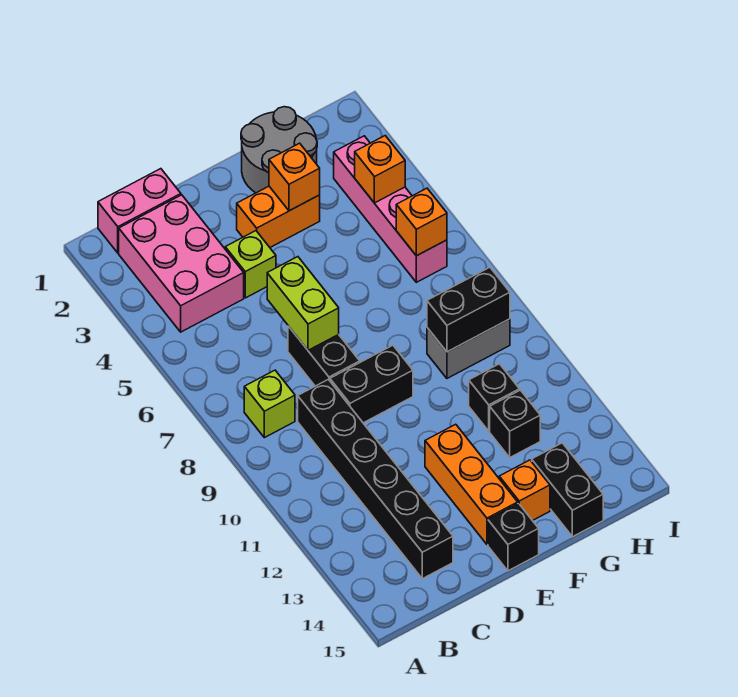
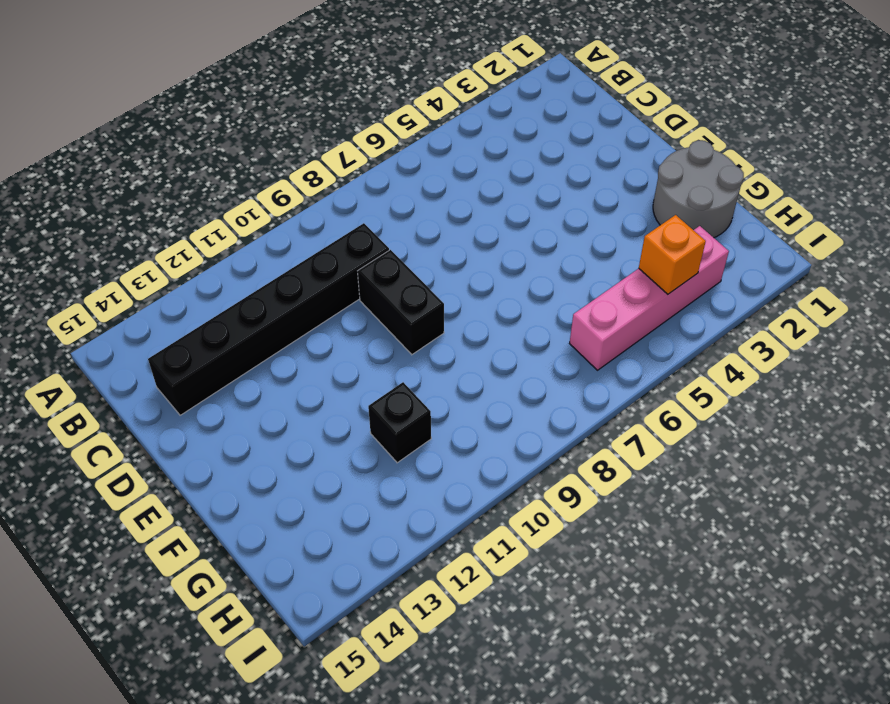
none -> pink 1x2 brick [98,169,181,253]
none -> pink 2x3 brick [119,195,244,332]
none -> lime 1x1 brick [244,370,295,438]

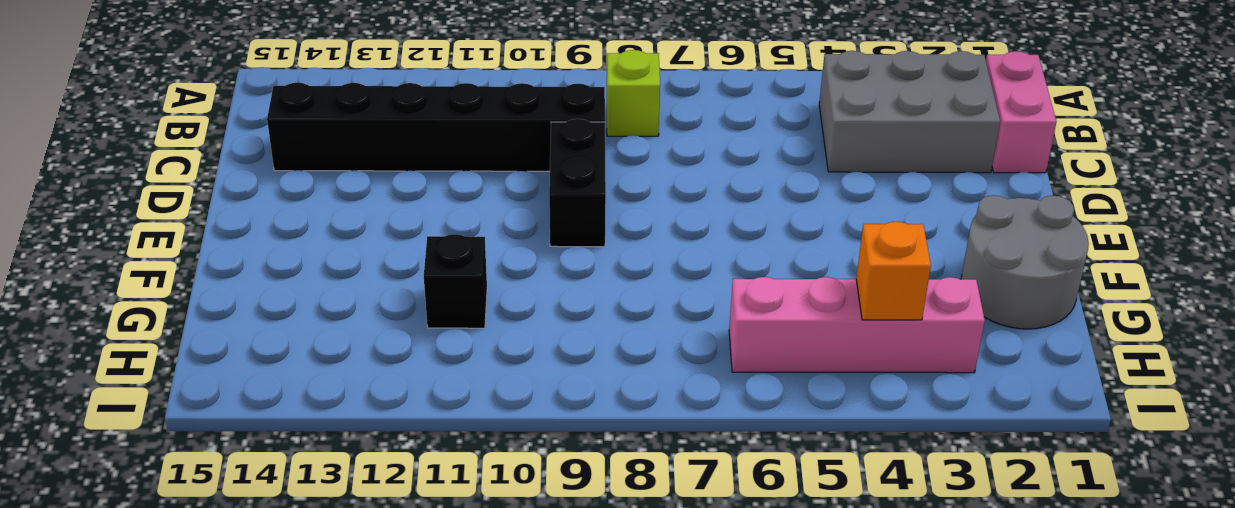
grey 2x3 brick [819,51,1000,173] -> pink 2x3 brick [119,195,244,332]
none -> lime 1x1 brick [225,231,276,298]
none -> black 1x2 brick [288,326,360,386]
none -> orange 1x2 brick [237,186,320,247]

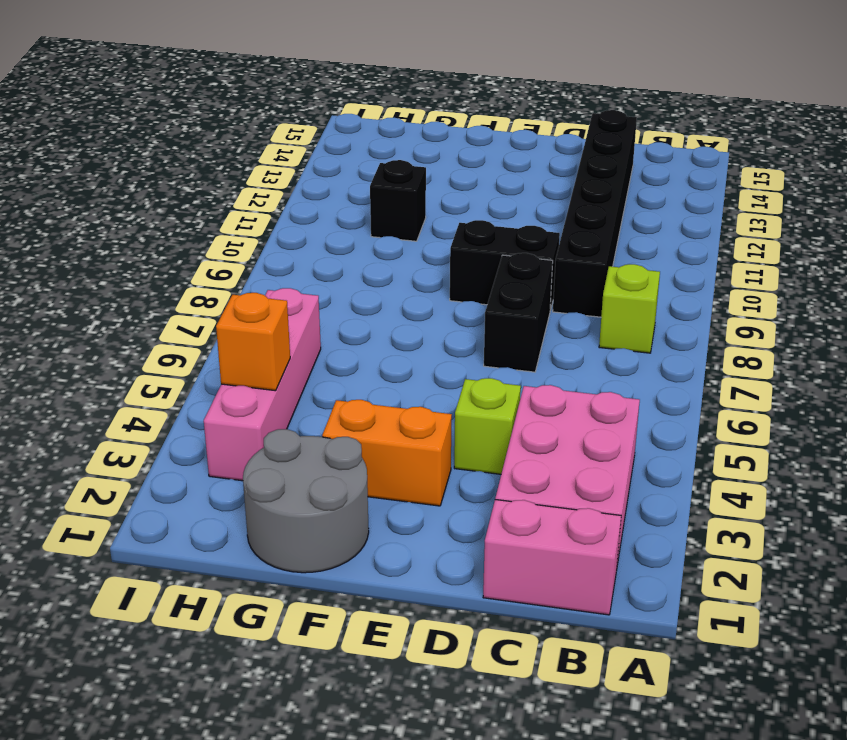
none -> orange 1x3 brick [425,424,518,544]
none -> black 1x1 brick [488,503,539,571]
none -> orange 1x1 brick [499,460,550,521]

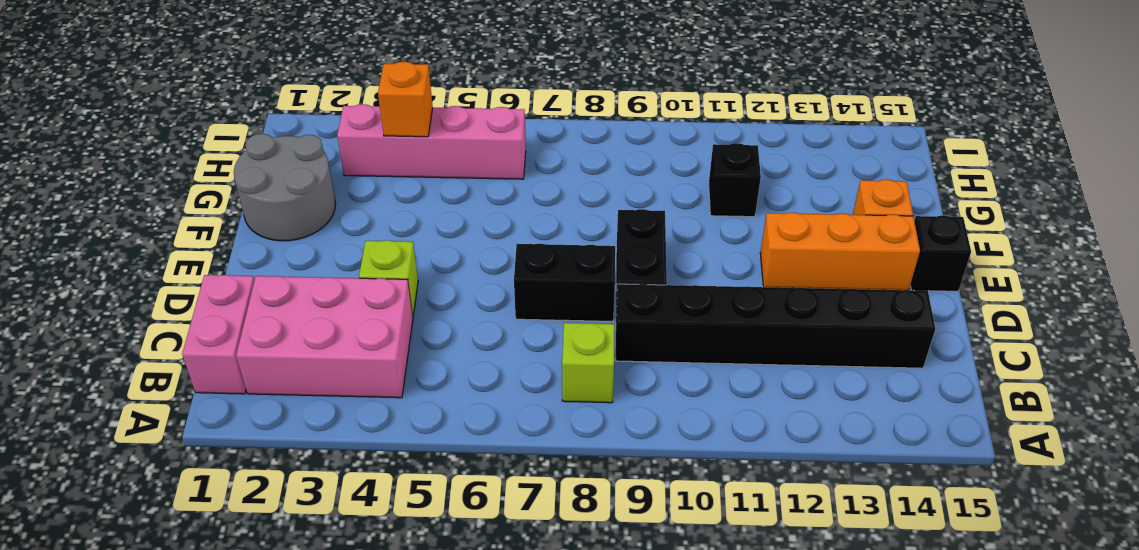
none -> orange 1x2 brick [237,186,320,247]
none -> grey 1x2 brick [427,319,510,378]
none -> black 1x1 brick [490,390,540,457]

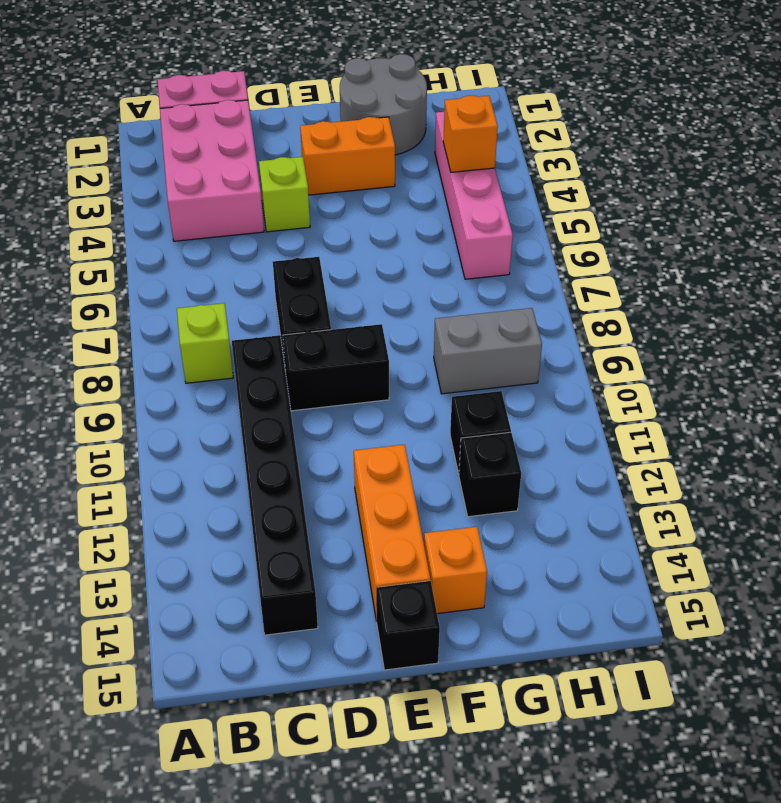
none -> black 1x2 brick [532,443,603,537]
none -> lime 1x2 brick [267,257,339,350]
none -> orange 1x1 brick [269,143,320,211]

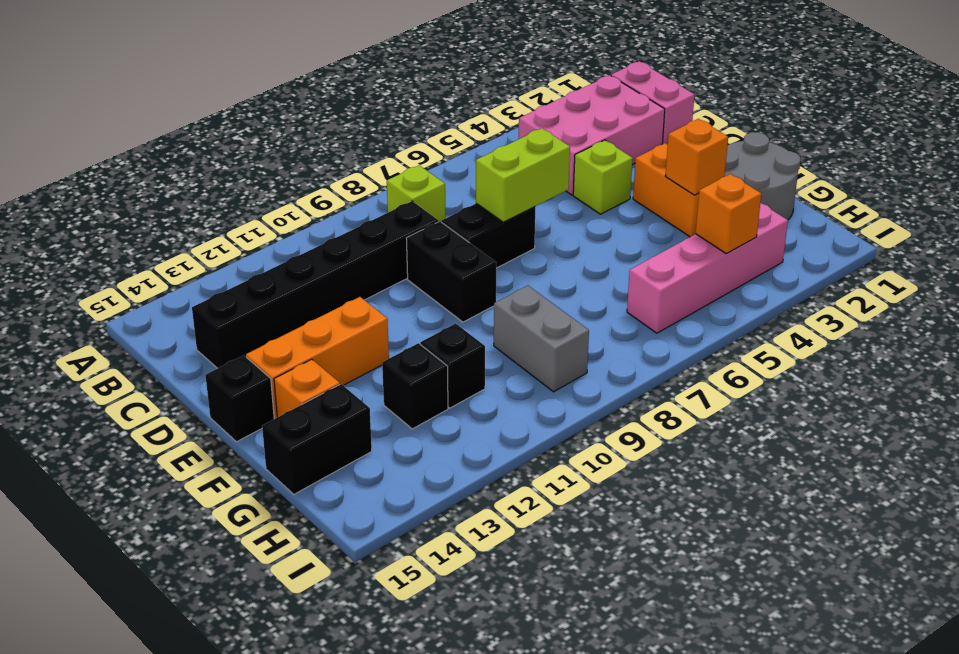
none -> black 1x2 brick [427,267,510,352]
none -> orange 1x1 brick [396,188,447,256]

